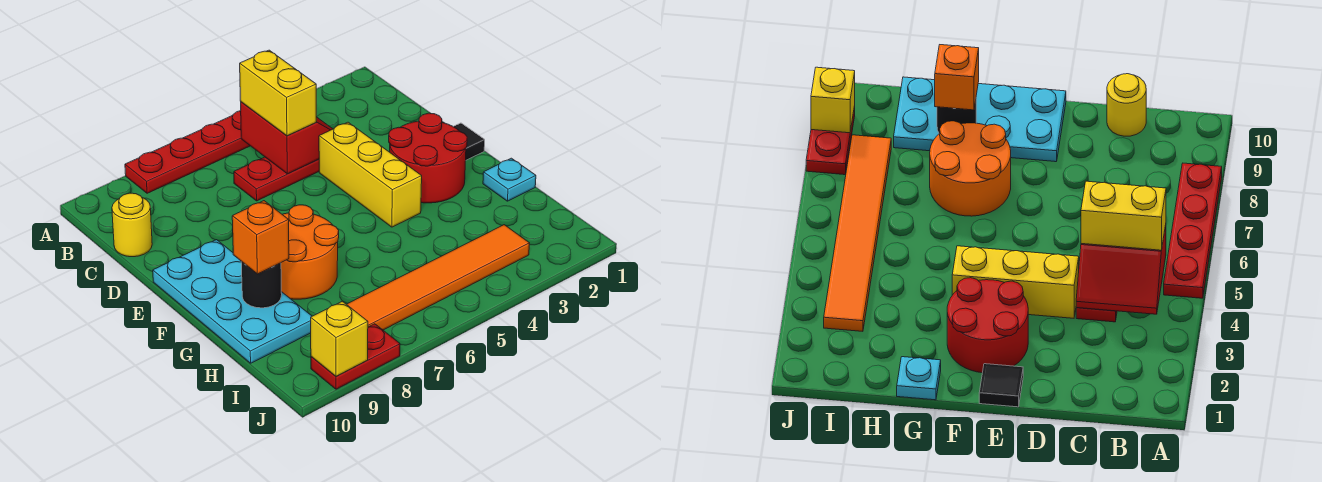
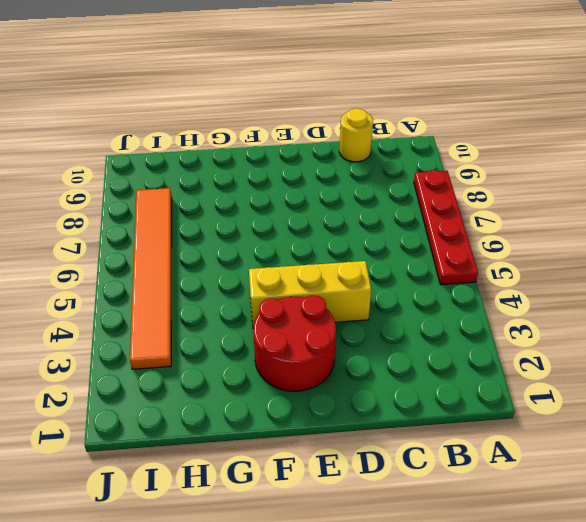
none -> red 1x3 plate [234,157,319,201]
none -> black 1x1 tile [454,123,485,160]
none -> cyan 2x4 plate [153,240,312,363]

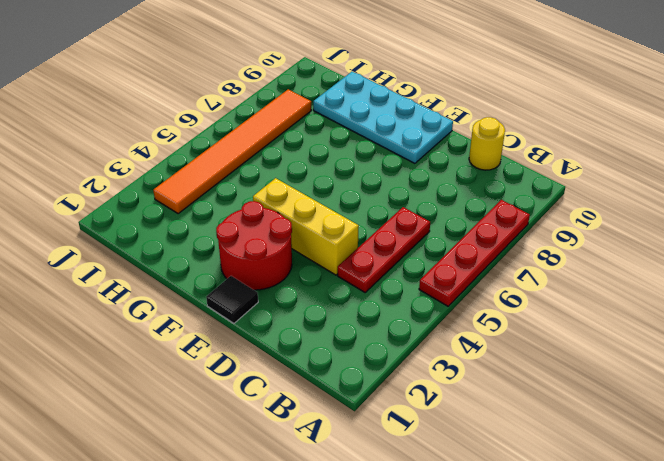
none -> orange 2x2 round brick [281,205,339,299]
none -> cyan 1x1 plate [483,158,536,201]
none -> red 1x2 plate [311,324,400,389]

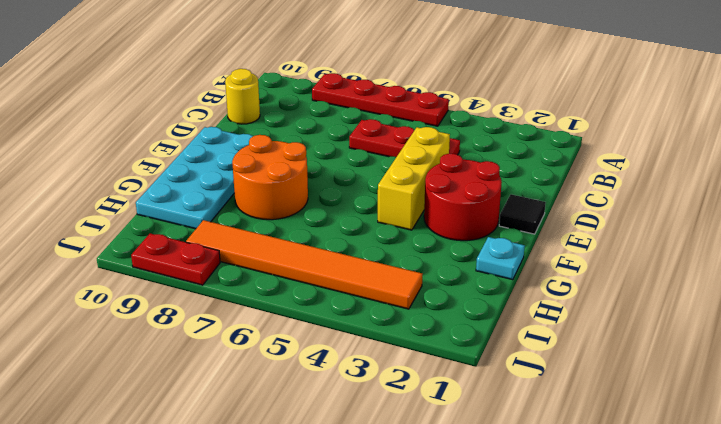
none -> red 2x2 slope [241,102,332,174]
none -> black 1x1 round brick [241,261,282,308]
none -> yellow 1x1 brick [311,301,368,376]

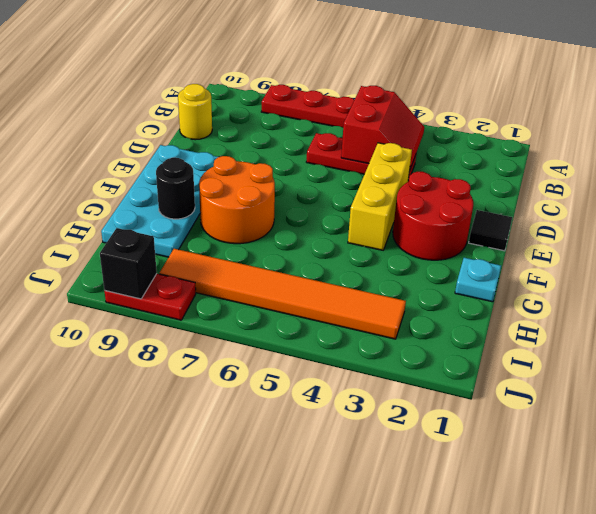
black 1x1 brick [100,228,157,299] -> yellow 1x1 brick [311,301,368,376]
none -> yellow 1x2 brick [240,50,316,136]
none -> orange 1x1 brick [232,201,289,274]

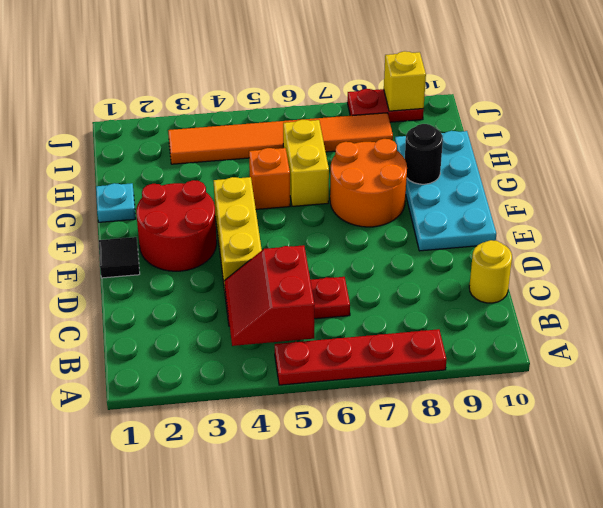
orange 1x1 brick [249,148,290,209] -> orange 1x1 brick moved to [232,201,289,274]
yellow 1x2 brick [283,120,329,206] -> yellow 1x2 brick moved to [240,50,316,136]

